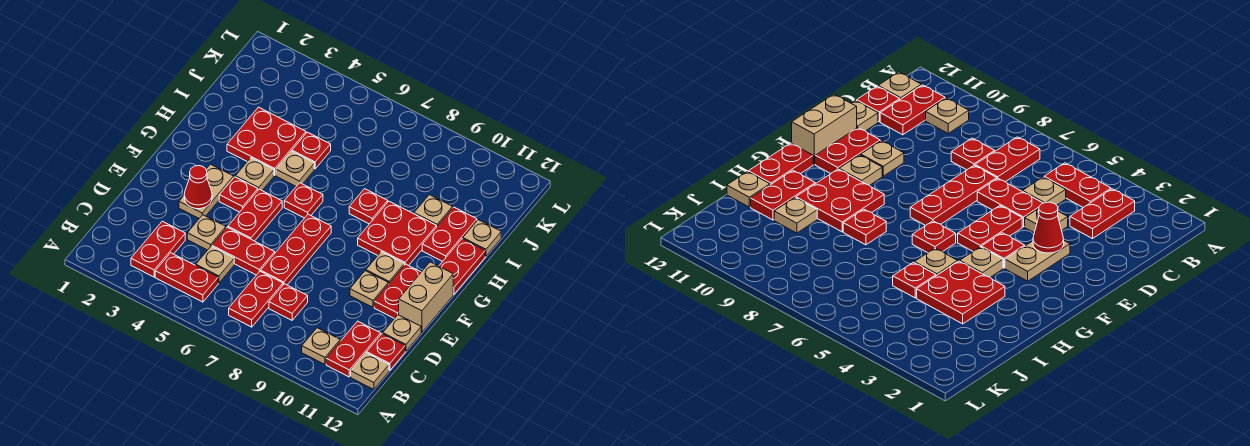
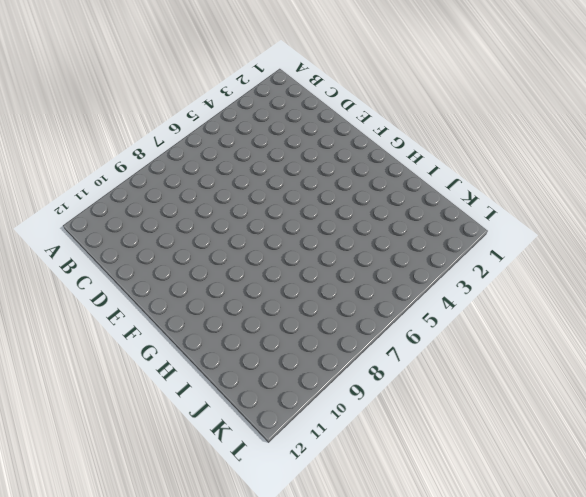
none -> red 1x2 plate [131,221,185,277]
none -> red 1x2 plate [155,253,218,302]
none -> red 1x2 plate [229,271,283,327]
none -> tan 1x1 plate [302,328,340,364]

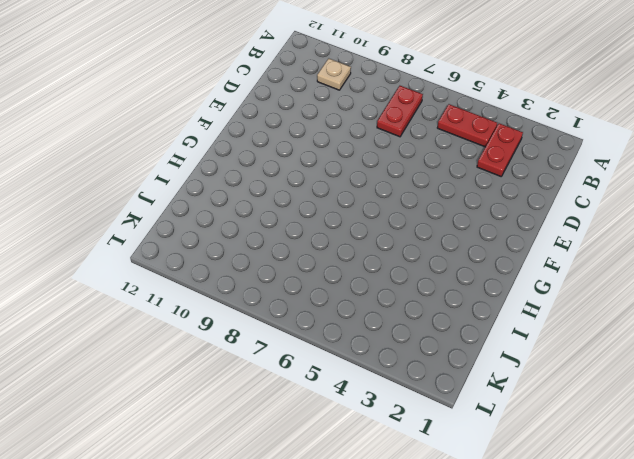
none -> red 1x2 plate [326,321,381,377]
none -> tan 1x1 plate [351,353,389,389]
none -> tan 1x1 plate [196,246,234,283]
none -> red 1x1 plate [269,284,308,320]

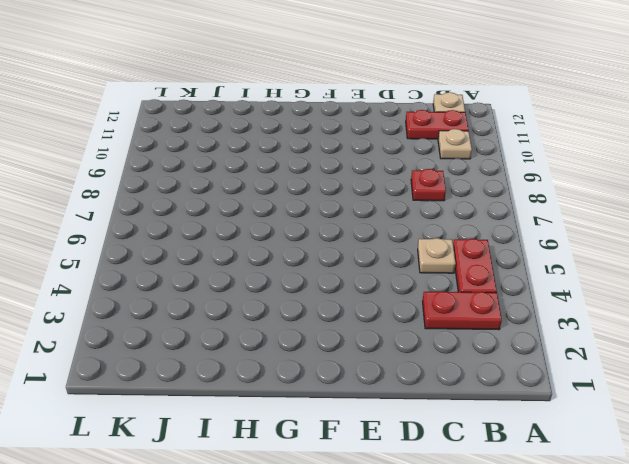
none -> red 1x2 plate [229,271,283,327]
none -> red 1x1 plate [367,334,405,370]
none -> tan 1x1 plate [187,215,226,250]
none -> red 1x2 plate [212,227,275,275]

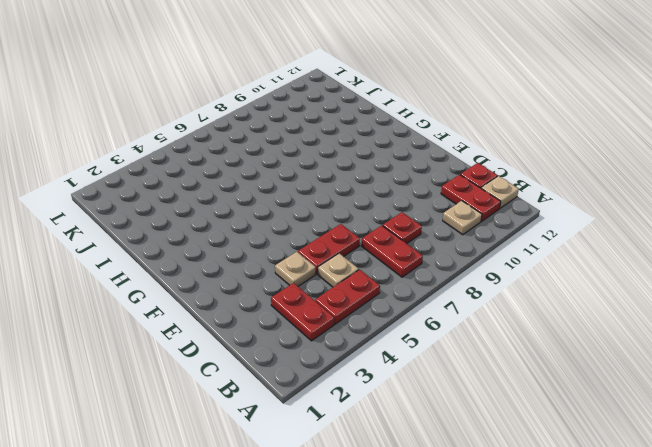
none -> red 1x3 plate [261,214,331,285]
none -> tan 1x1 plate [383,315,421,351]
none -> tan 1x2 plate [179,164,234,218]
none -> red 1x2 plate [228,189,282,241]

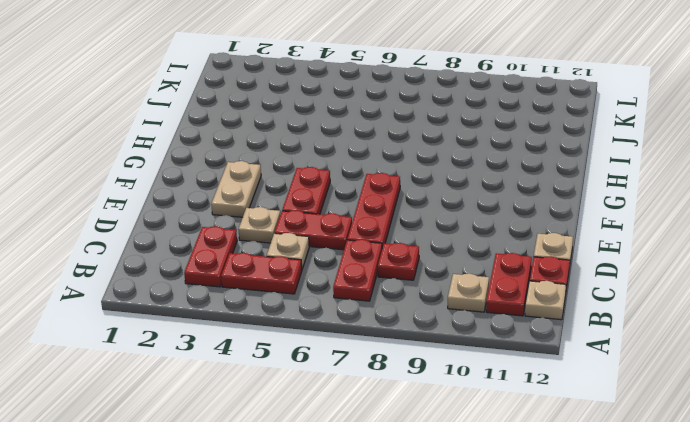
none -> tan 1x1 plate [350,271,388,307]
none -> red 1x2 plate [374,264,421,319]
none -> tan 1x2 brick [399,262,453,332]
none -> red 1x1 plate [219,177,258,212]

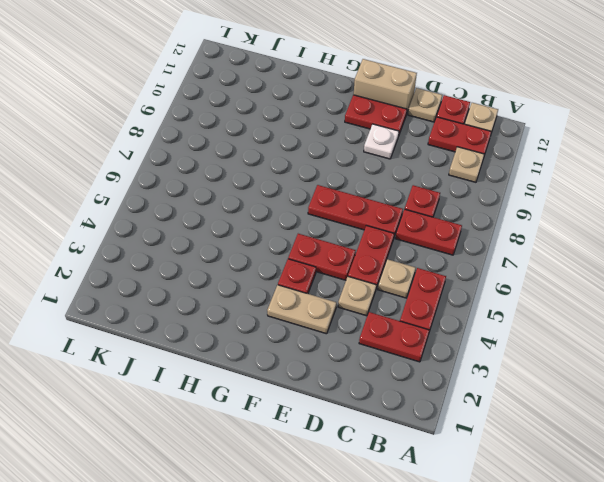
white 1x1 plate [364,124,399,159] -> tan 1x1 plate [350,271,388,307]
none -> tan 1x1 plate [366,252,404,284]
none -> tan 1x1 plate [236,158,274,190]
none -> red 1x1 plate [284,183,323,218]
none -> red 2x2 plate [358,201,437,266]

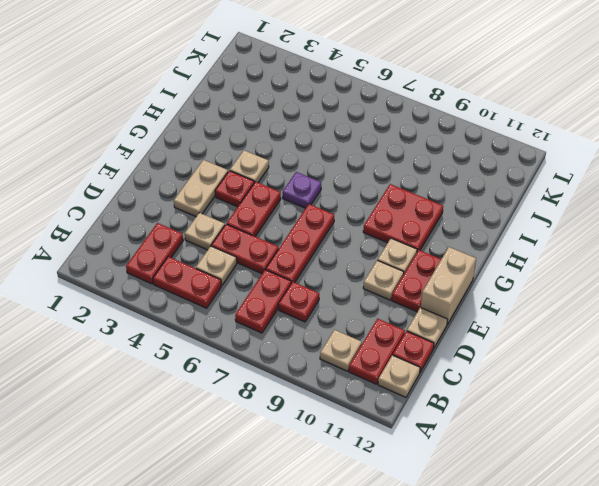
purple 1x1 plate [283,172,321,208] -> red 1x1 plate [284,183,323,218]
none -> red 1x2 plate [439,239,485,294]
none -> red 2x2 plate [227,107,306,175]
none -> tan 1x1 plate [276,151,314,186]
none -> red 1x1 plate [349,189,388,224]

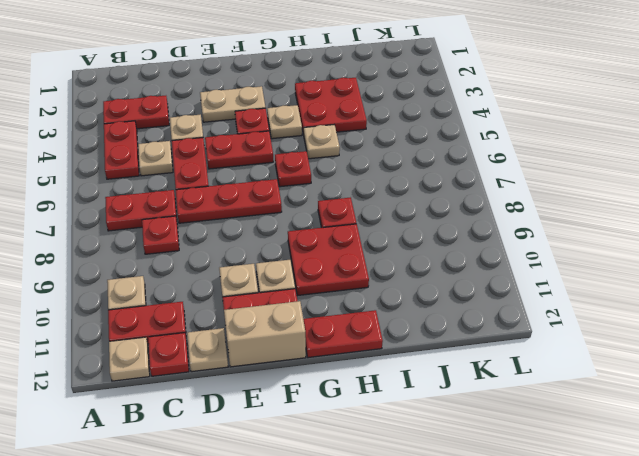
none -> red 1x2 plate [422,207,477,261]
none -> red 1x1 plate [292,132,331,169]
none -> tan 1x1 plate [414,195,453,226]
none -> tan 1x1 plate [463,220,501,256]

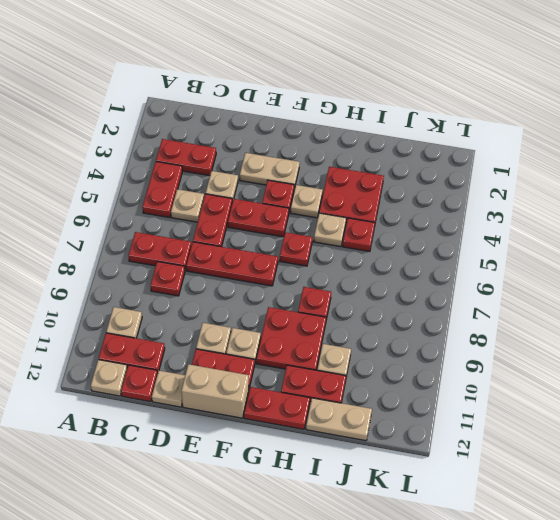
tan 1x2 plate [306,398,372,441] -> tan 1x1 plate [463,220,501,256]
none -> red 1x1 cone [184,166,212,209]

